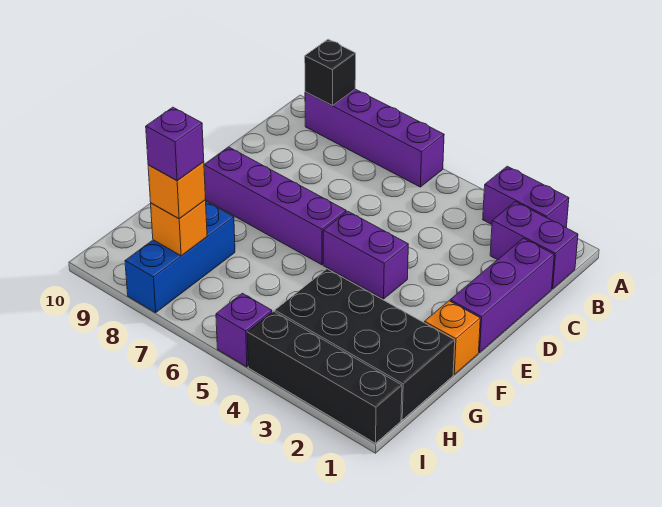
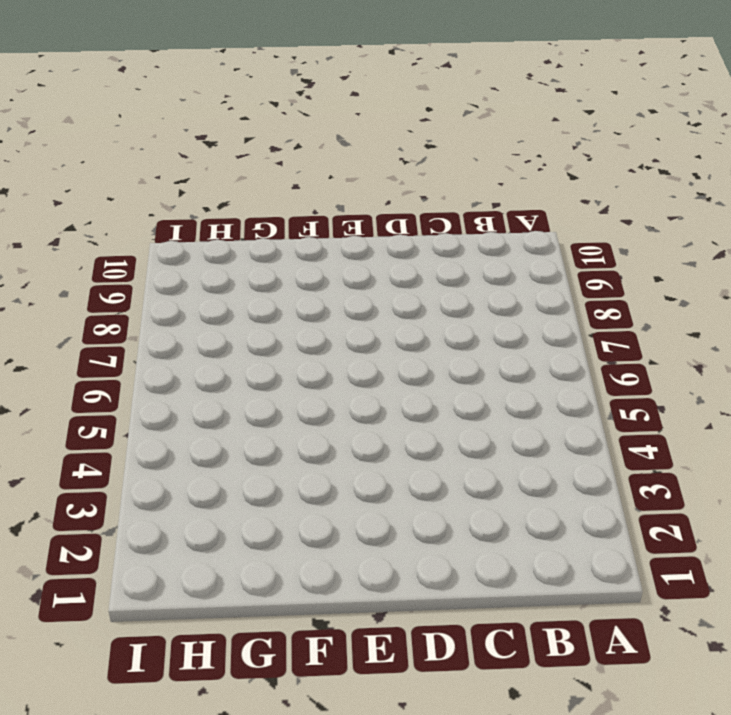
none -> purple 1x2 brick [483,166,569,228]
none -> purple 1x4 brick [305,89,444,187]
none -> purple 1x2 brick [490,202,578,289]

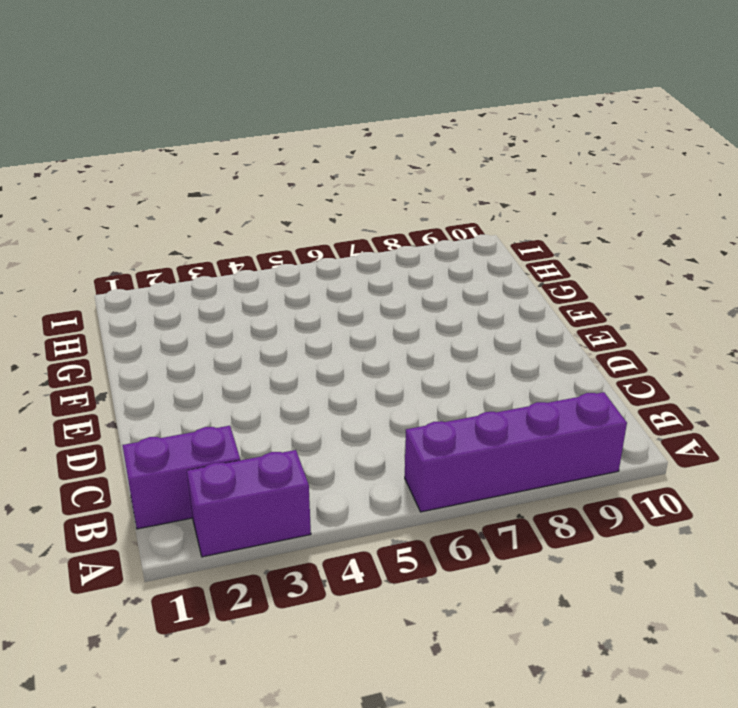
none -> purple 1x3 brick [450,238,554,353]
none -> purple 1x2 brick [323,211,408,299]
none -> purple 1x4 brick [204,147,346,265]

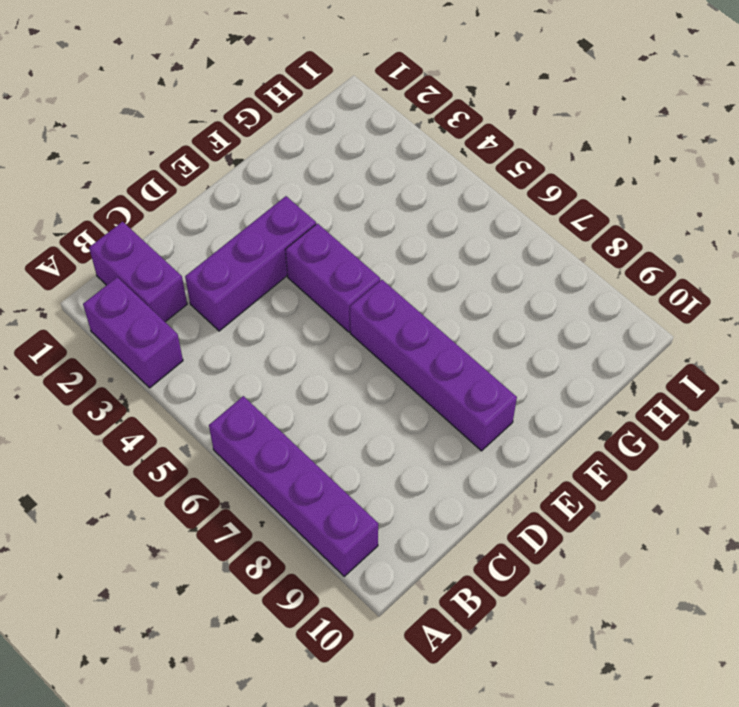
purple 1x3 brick [185,196,316,331] -> purple 1x3 brick moved to [450,238,554,353]
none -> orange 1x1 brick [424,301,480,374]
none -> black 2x4 brick [275,269,455,420]
none -> blue 1x3 brick [125,202,235,313]

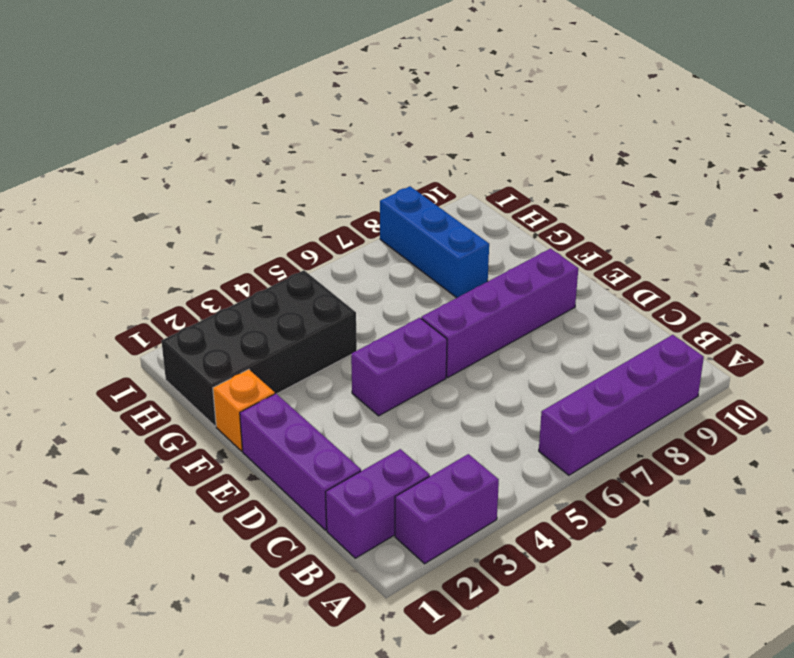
none -> black 1x4 brick [247,311,402,443]
none -> purple 1x1 brick [216,293,272,367]
none -> black 1x1 brick [305,39,356,106]

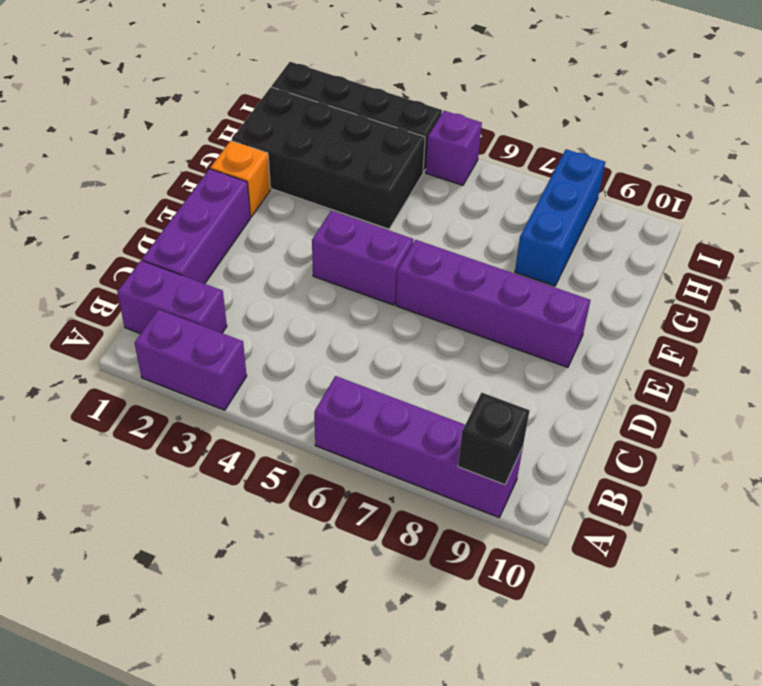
none -> orange 1x1 brick [151,200,207,256]
none -> orange 1x1 brick [148,162,206,219]
none -> purple 1x1 brick [146,107,204,181]

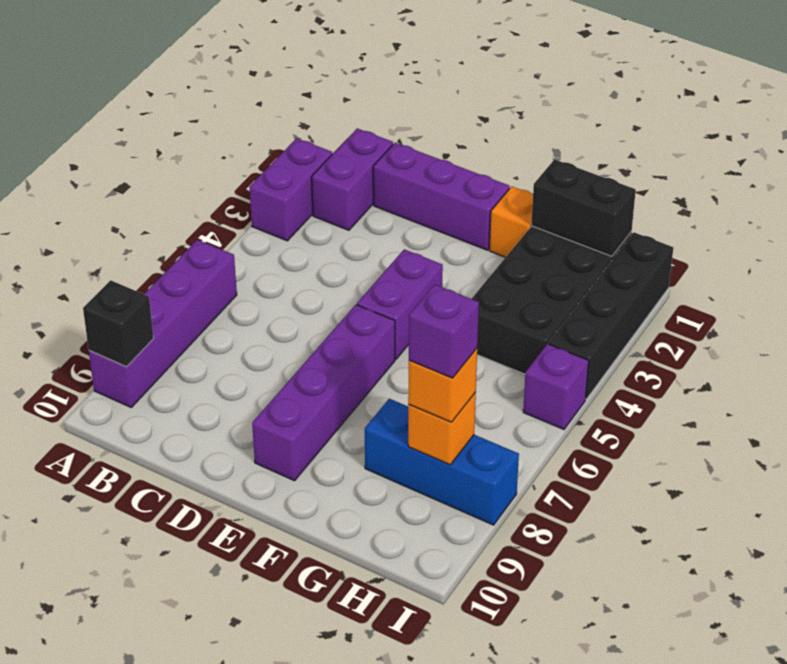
black 1x2 brick [531,159,636,256] -> none

